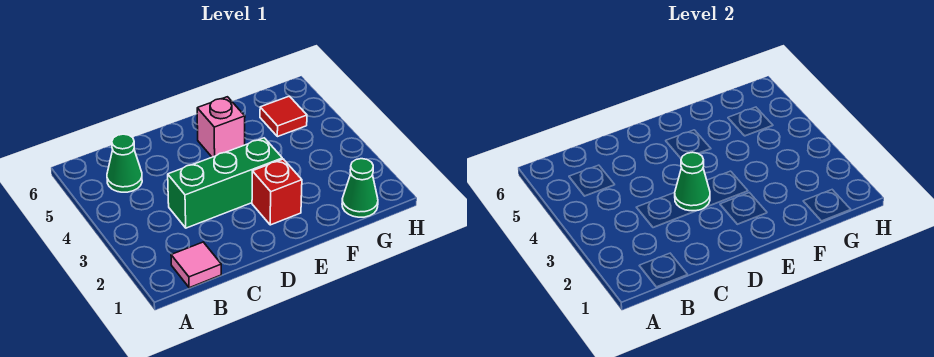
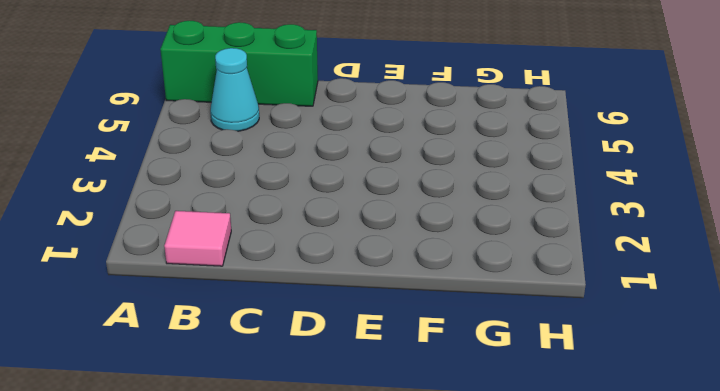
green 1x3 brick [160,21,318,106] -> green 1x3 brick moved to [168,138,282,228]
cyan 1x1 cone [210,48,259,131] -> green 1x1 cone [107,134,142,192]
none -> red 1x1 brick [252,159,302,225]
none -> pink 1x1 brick [197,97,245,157]

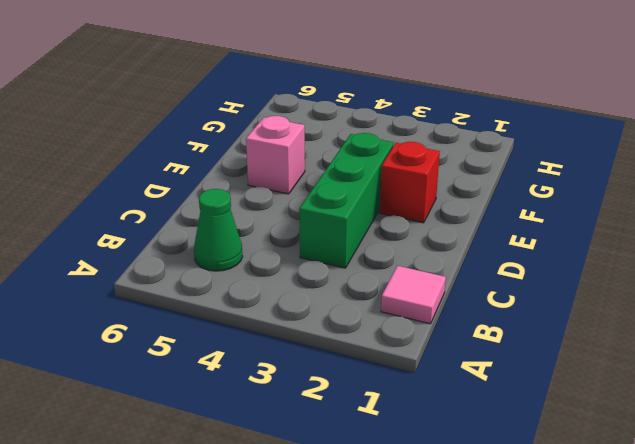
none -> green 1x1 cone [342,159,378,217]
none -> red 1x1 tile [260,96,307,137]

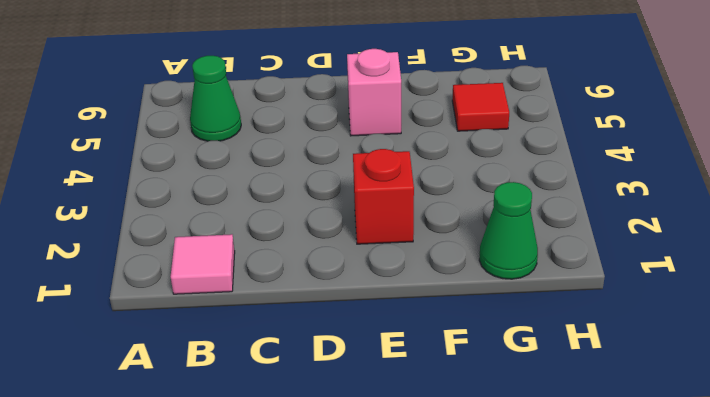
none -> green 1x3 brick [168,138,282,228]
none -> green 1x1 cone [675,152,710,211]

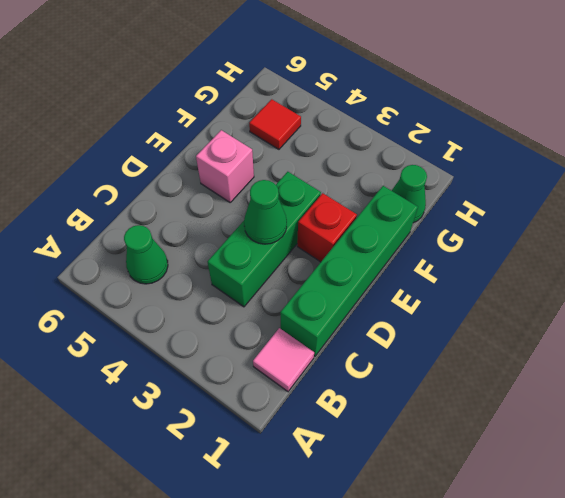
green 1x4 brick [280,186,418,356] -> none

